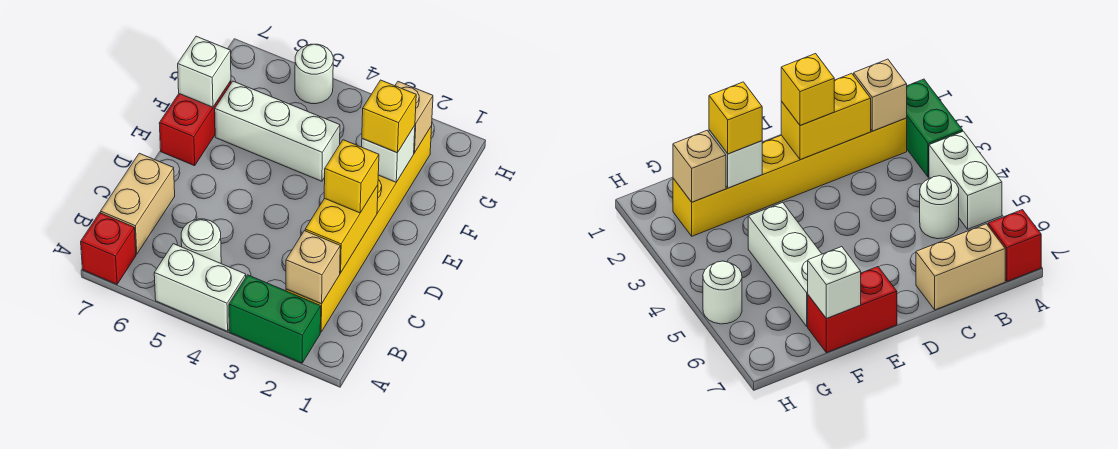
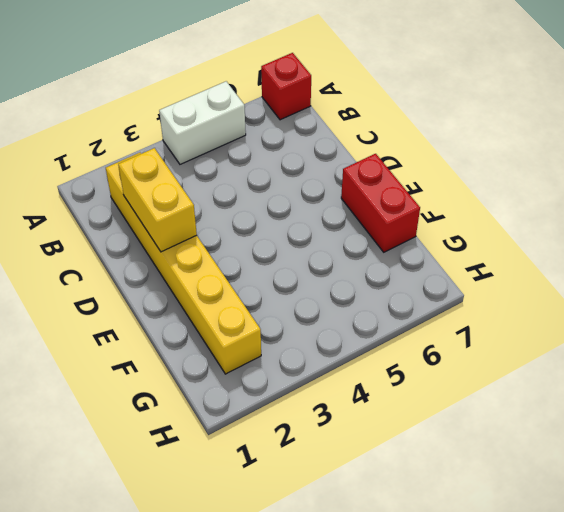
none -> green 1x2 brick [229,275,321,363]
none -> white 1x1 round brick [181,219,221,263]
none -> tan 1x2 brick [101,153,175,254]

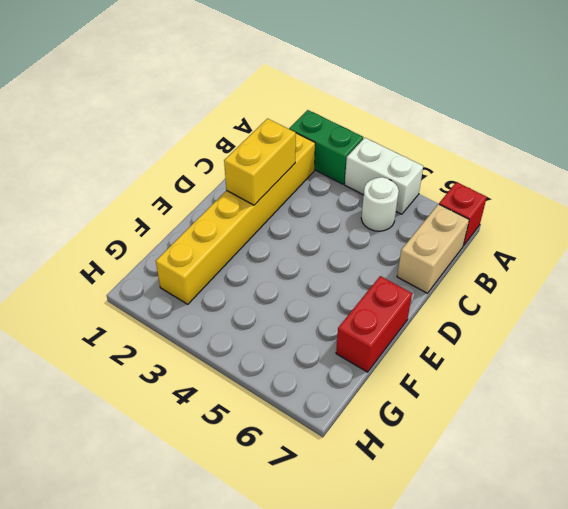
none -> white 1x3 brick [215,81,340,181]
none -> white 1x1 round brick [295,44,333,104]
none -> tan 1x1 brick [286,231,340,304]

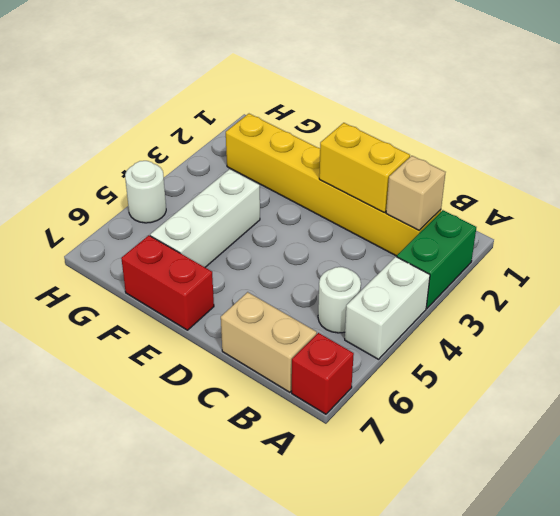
none -> white 1x1 brick [362,125,415,182]
none -> white 1x1 brick [178,36,231,107]
none -> tan 1x1 brick [395,82,433,153]

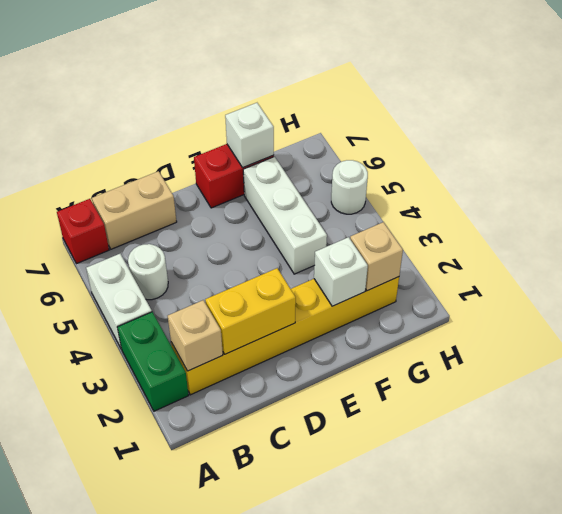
none -> yellow 1x1 brick [324,140,379,213]
none -> yellow 1x1 brick [362,80,416,153]

